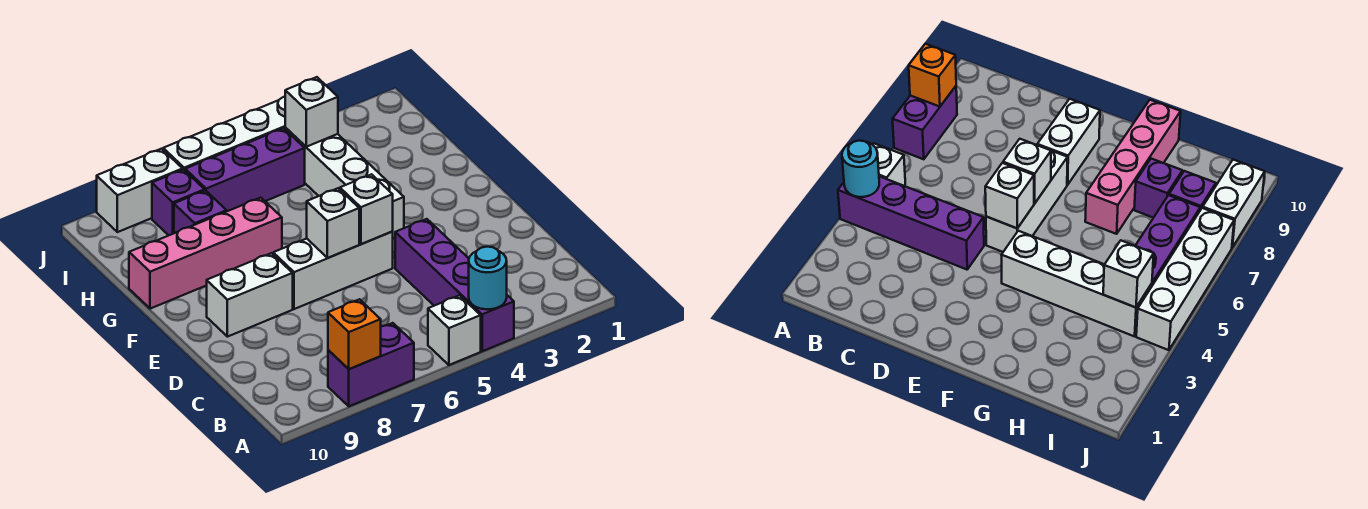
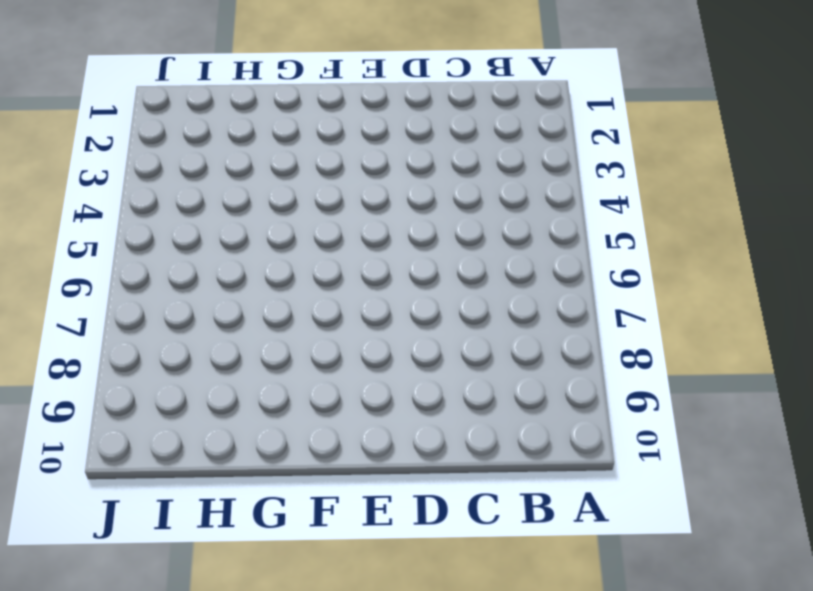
none -> purple 1x4 brick [395,219,514,351]
none -> white 1x1 brick [428,295,481,365]
none -> purple 1x2 brick [328,323,414,406]

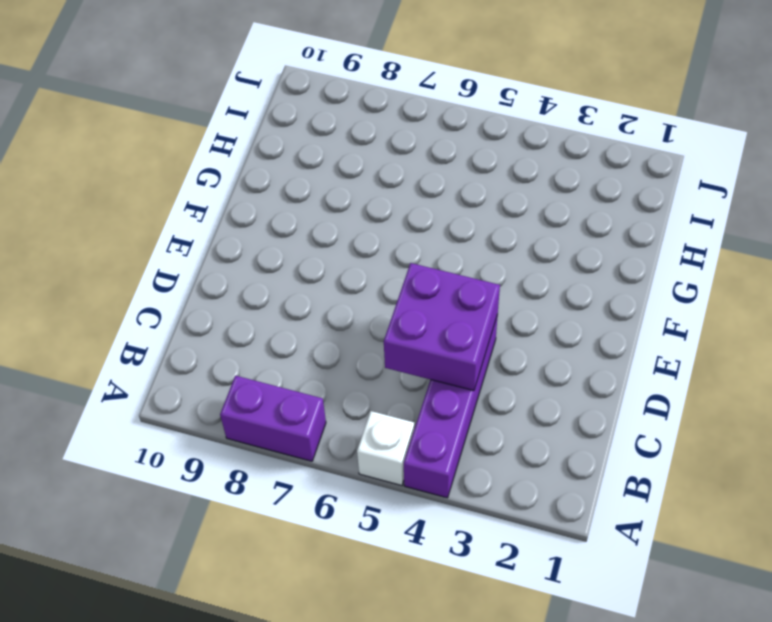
purple 2x2 brick [384,263,500,391] -> none
none -> white 1x3 brick [273,232,393,309]
none -> white 1x2 brick [207,253,293,337]
none -> white 1x4 brick [285,128,404,238]

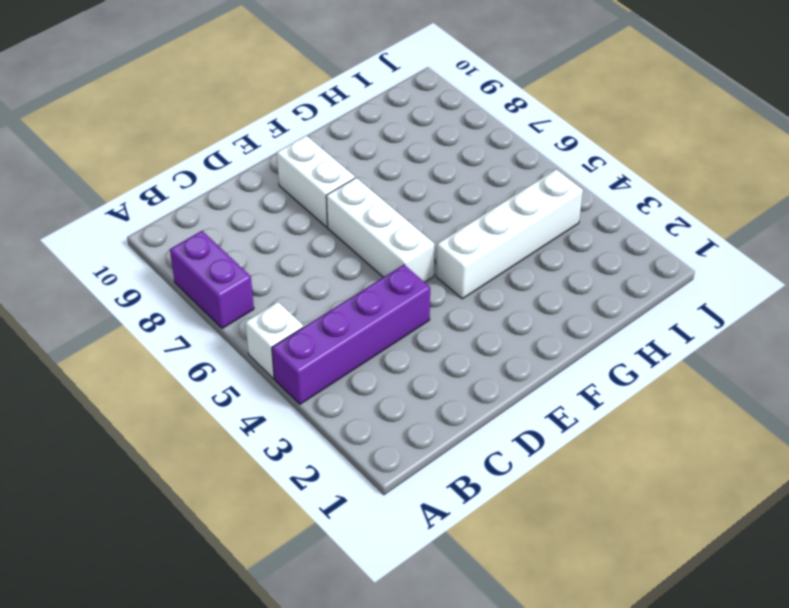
none -> pink 1x4 brick [129,198,282,309]
none -> purple 1x1 brick [174,191,227,233]
none -> purple 1x3 brick [185,128,305,211]

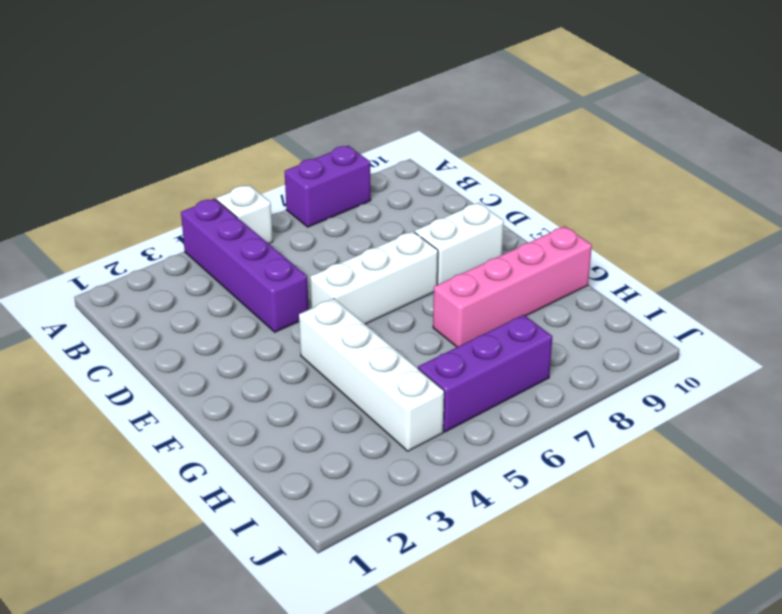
none -> purple 1x1 brick [174,191,227,233]
none -> purple 1x1 brick [152,170,205,235]
none -> white 1x4 brick [163,97,285,170]

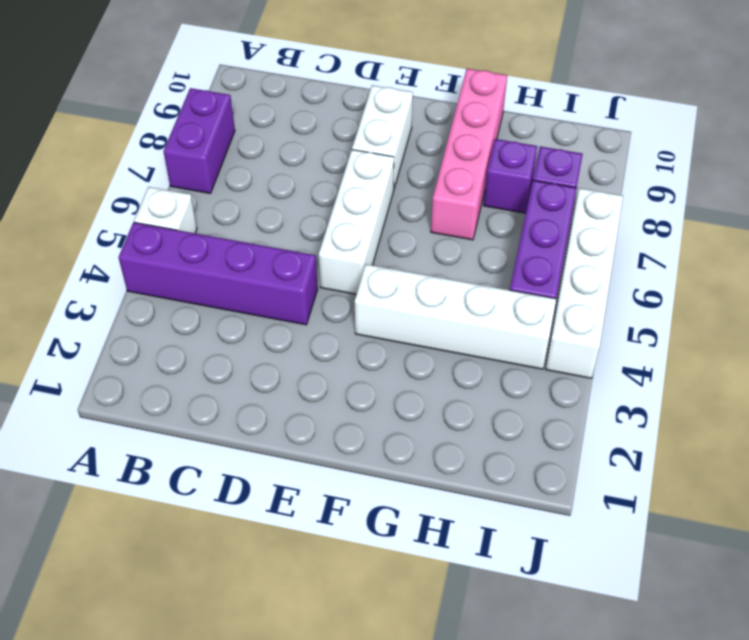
none -> white 1x2 brick [97,149,183,232]
none -> cyan 1x1 round brick [469,247,507,309]
none -> orange 1x1 brick [328,299,381,369]

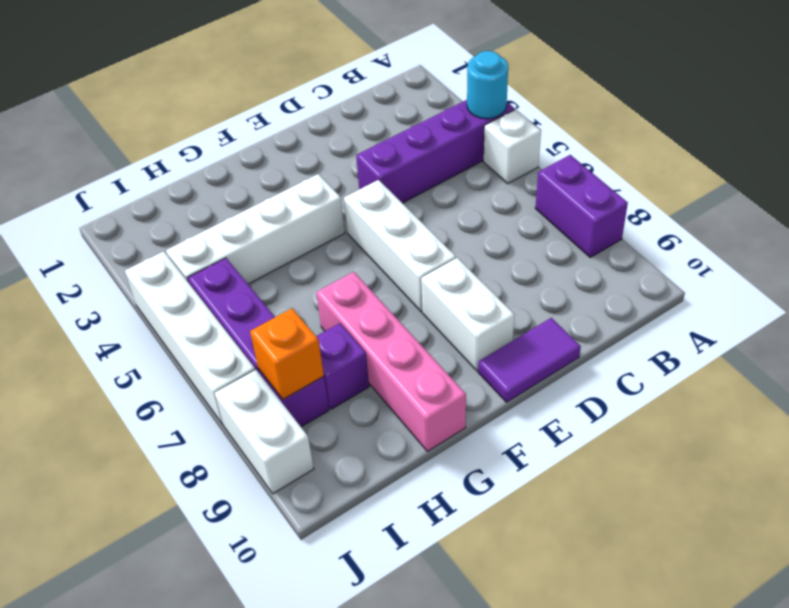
purple 1x2 tile [478,318,581,402] -> none
orange 1x1 brick [250,308,324,399] -> orange 1x1 brick moved to [328,299,381,369]
none -> white 1x1 brick [340,174,393,244]
none -> white 1x1 brick [307,188,359,258]
none -> white 1x1 brick [285,77,338,147]

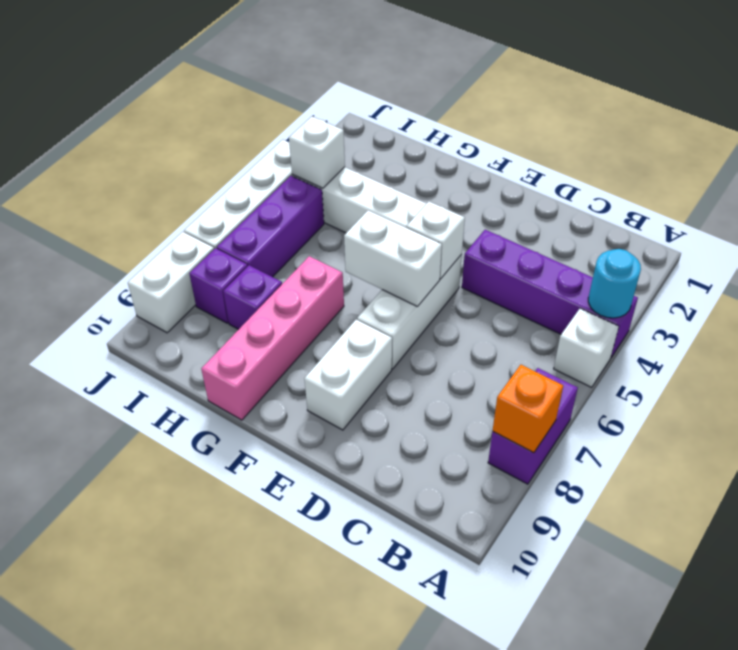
white 1x2 brick [344,210,442,306] -> white 1x1 brick [307,188,359,258]

